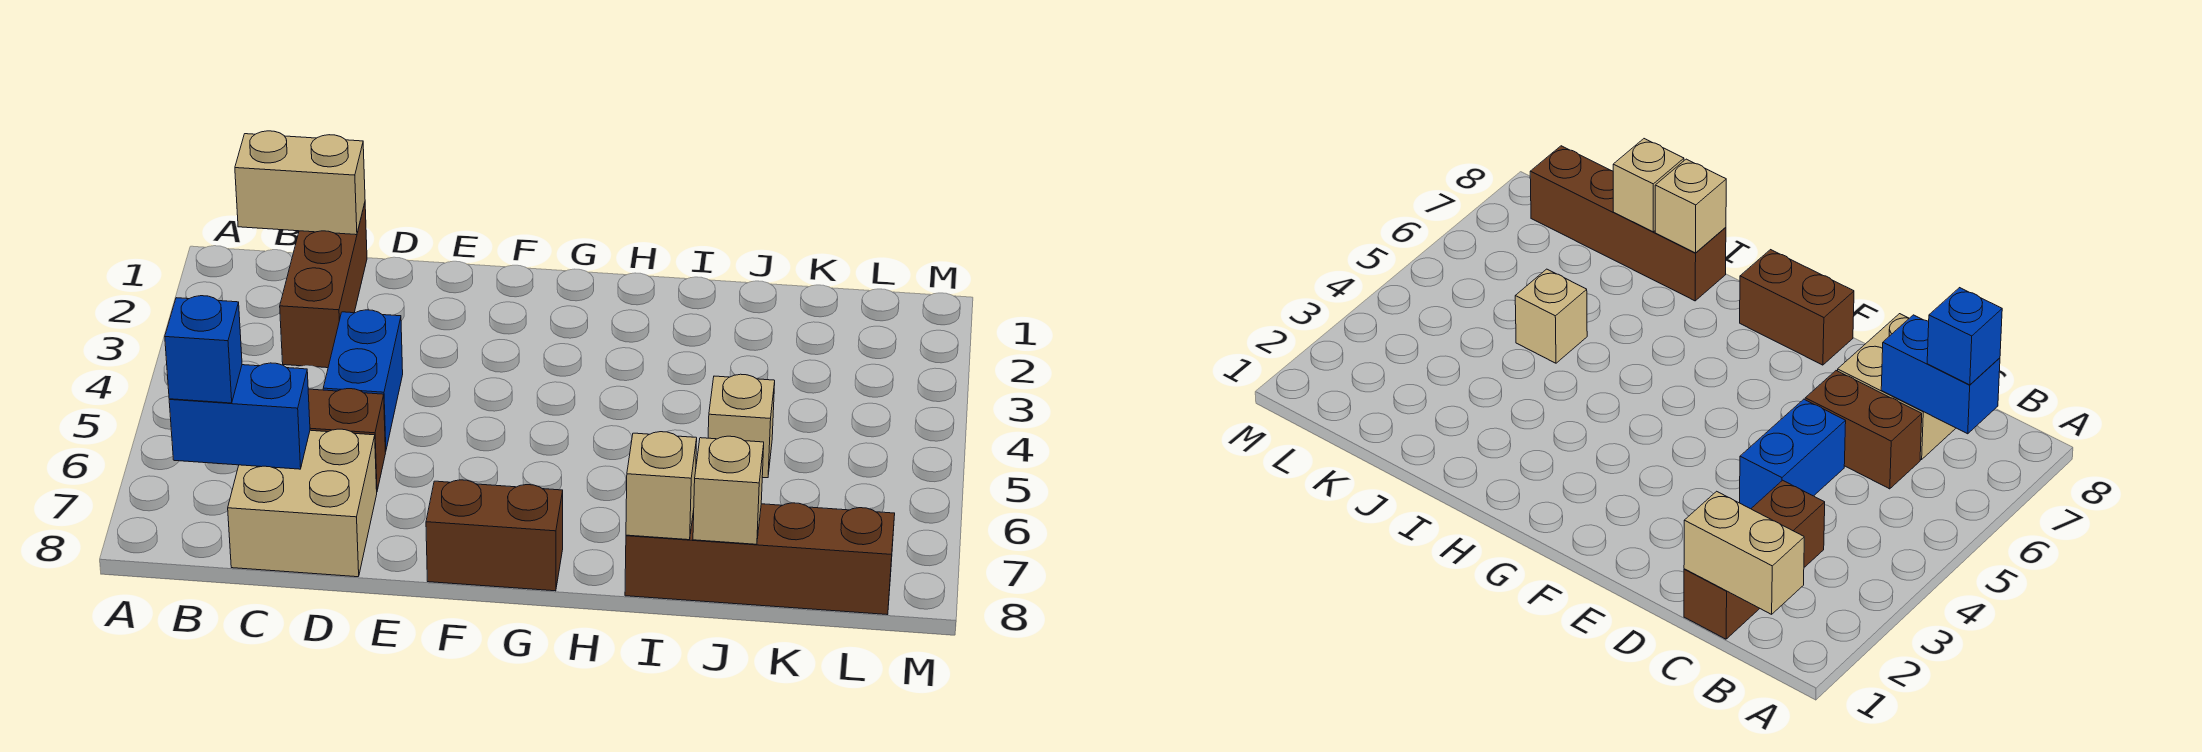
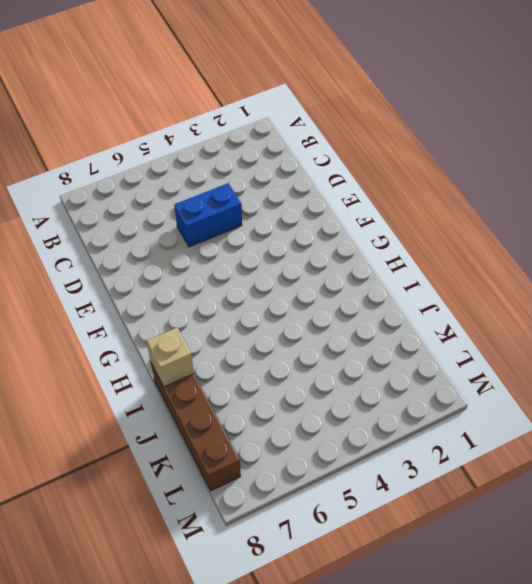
none -> brown 1x3 brick [280,203,367,368]
none -> brown 1x2 brick [308,389,386,490]
none -> tan 2x2 brick [228,429,377,577]

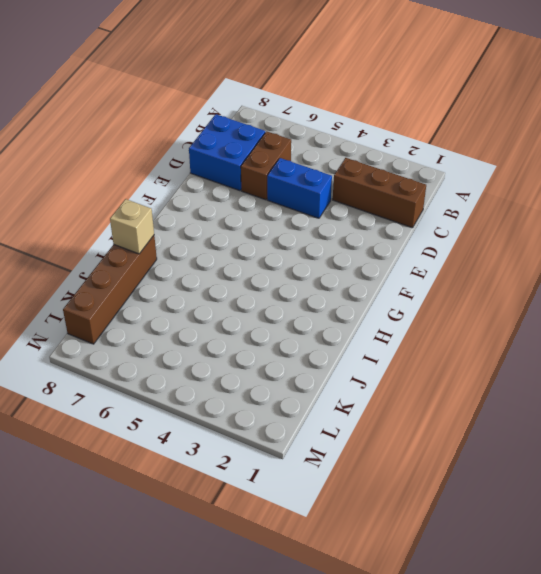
blue 2x2 brick [189,114,265,191] -> tan 2x2 brick [228,429,377,577]
none -> brown 1x2 brick [426,480,563,591]
none -> tan 1x1 brick [708,374,775,478]
none -> tan 1x2 brick [235,131,365,235]

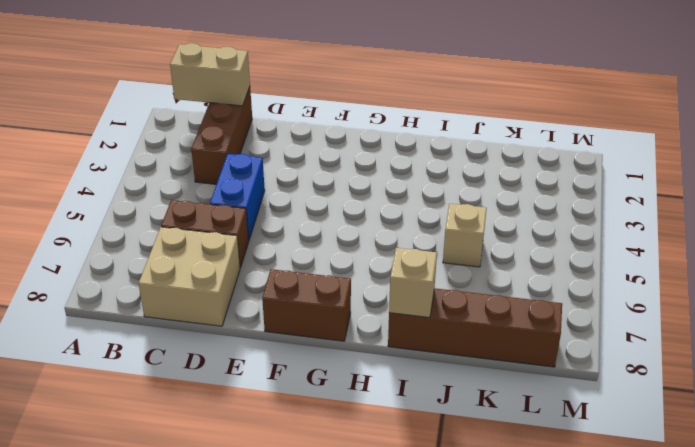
none -> blue 1x2 brick [169,363,310,469]
none -> tan 1x1 brick [693,436,764,544]
none -> blue 1x1 brick [165,296,242,403]

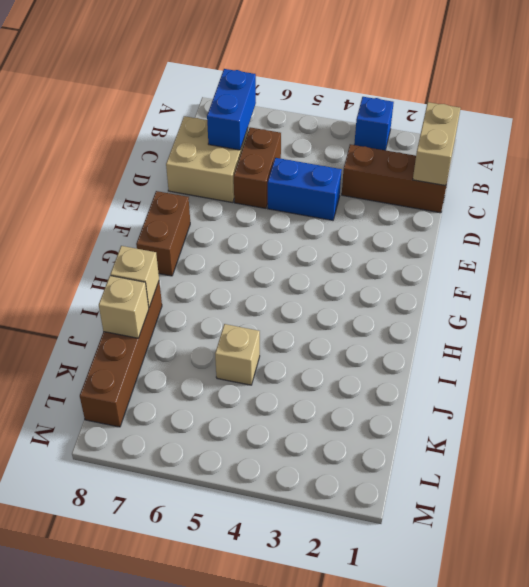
blue 1x1 brick [354,97,394,150] -> blue 1x1 brick moved to [165,296,242,403]

